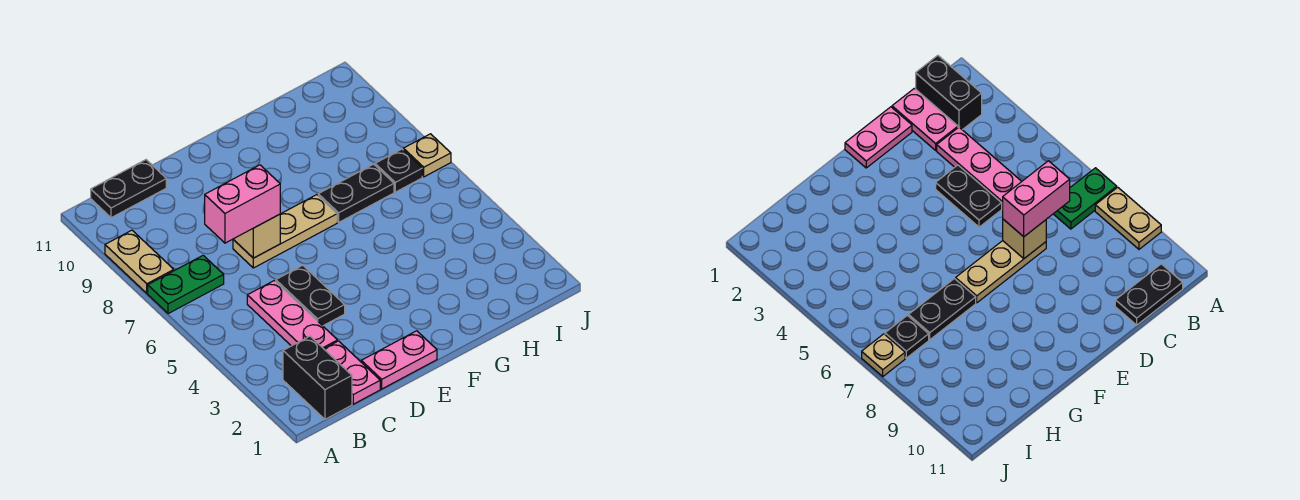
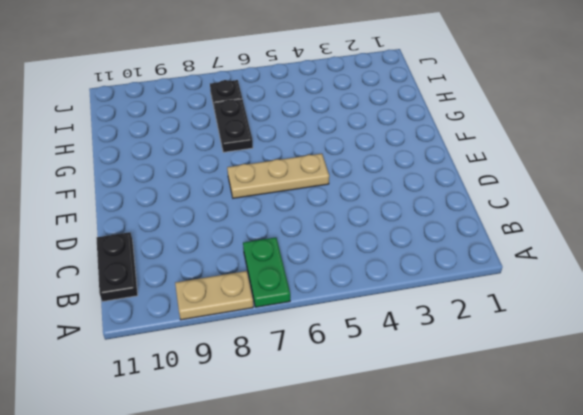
tan 1x3 plate [227,154,329,198] -> tan 1x3 plate turned to [233,195,337,268]
none -> black 1x2 brick [283,336,352,419]
none -> pink 1x2 plate [324,341,380,404]
none -> pink 1x3 plate [247,281,338,349]

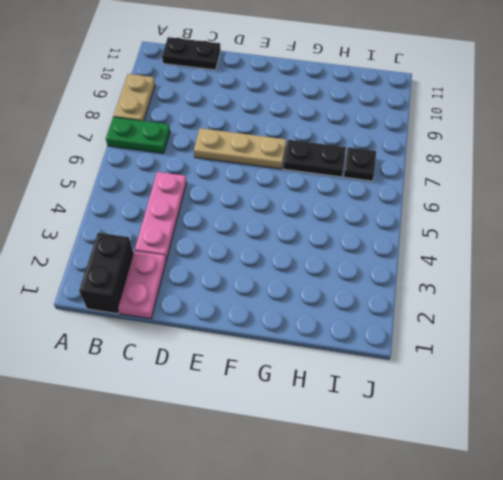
none -> pink 1x2 plate [361,331,437,389]
none -> black 1x2 plate [276,265,345,326]
none -> tan 1x1 plate [403,134,451,177]

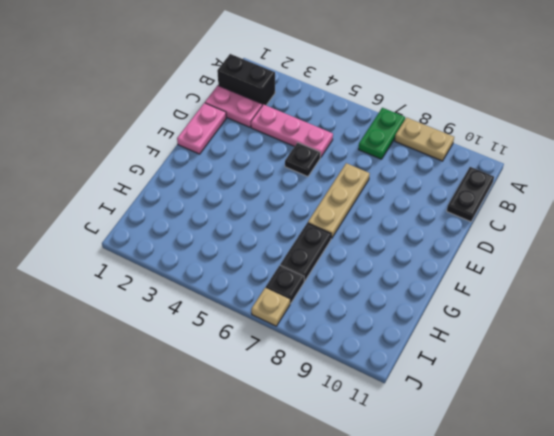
black 1x1 plate [285,143,321,177] -> black 1x2 plate [276,265,345,326]
none -> tan 1x1 brick [233,214,280,258]
none -> pink 1x2 brick [205,165,280,243]

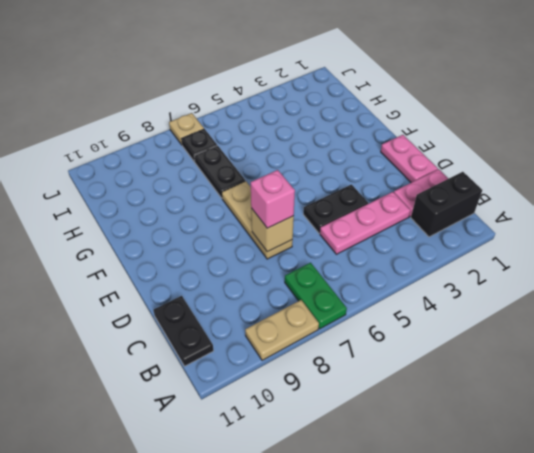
pink 1x1 brick [251,170,295,228] -> pink 1x2 brick [205,165,280,243]

